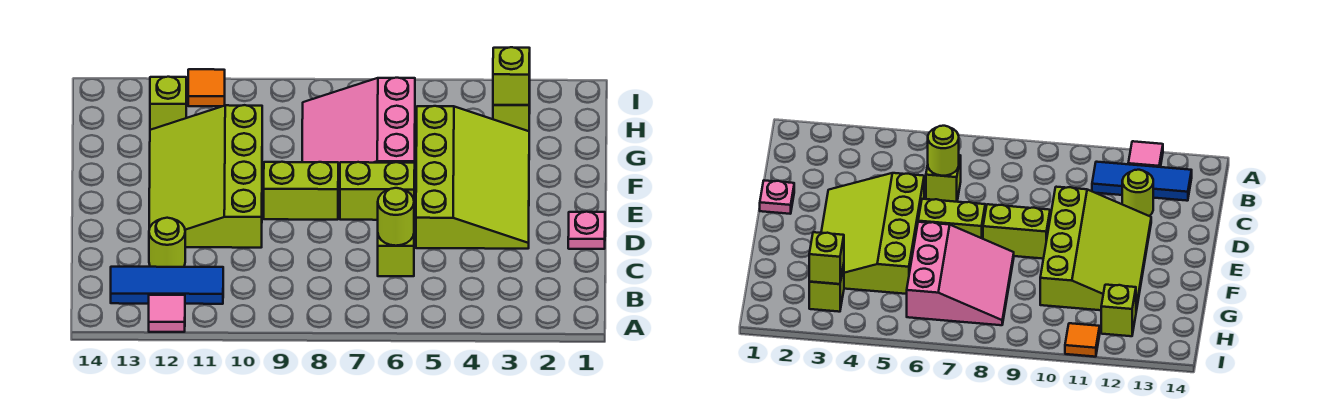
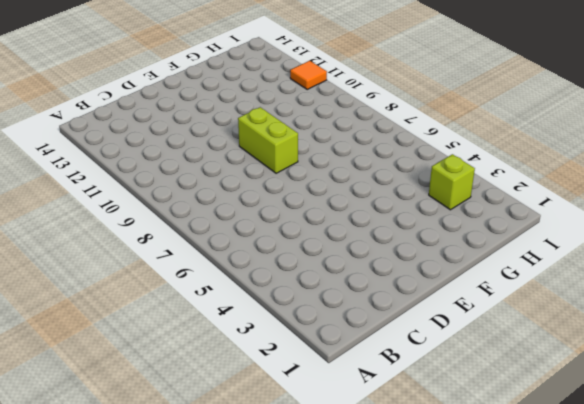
none -> pink 1x1 tile [149,295,185,332]
none -> blue 1x3 tile [111,267,223,304]
none -> lime 1x1 brick [378,235,414,276]

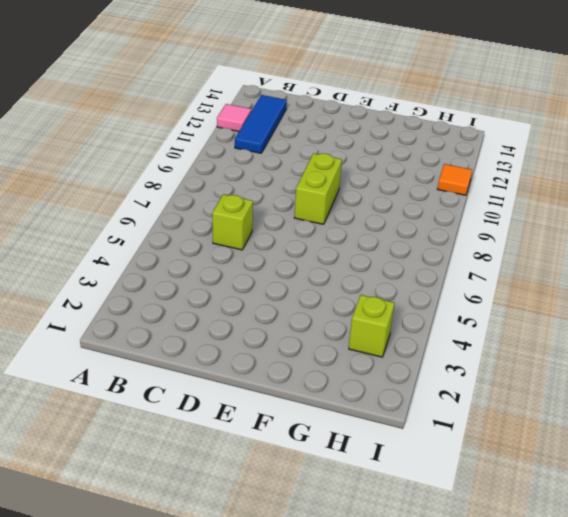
none -> lime 1x1 round brick [149,218,185,267]
none -> pink 1x1 plate [568,212,605,249]
none -> lime 3x4 slope [416,106,529,249]

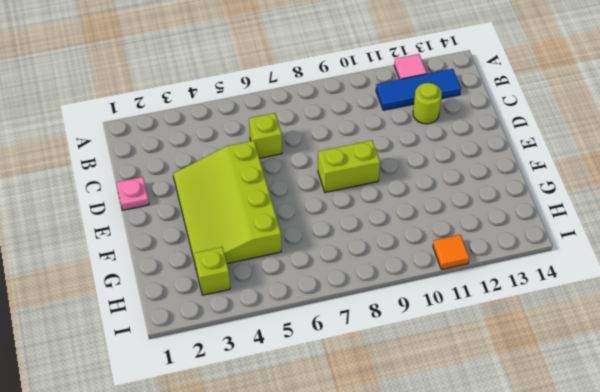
none -> lime 3x4 slope [149,105,262,248]
none -> lime 1x2 brick [340,162,415,220]
none -> pink 3x3 slope [302,78,415,191]

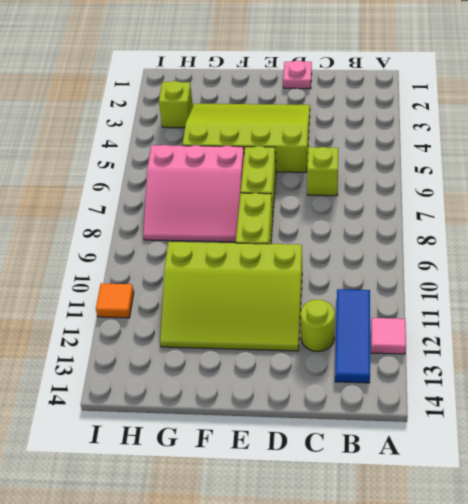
none -> lime 1x1 brick [150,77,186,130]
none -> lime 1x1 round brick [378,188,414,246]
none -> lime 1x1 brick [493,47,530,105]

